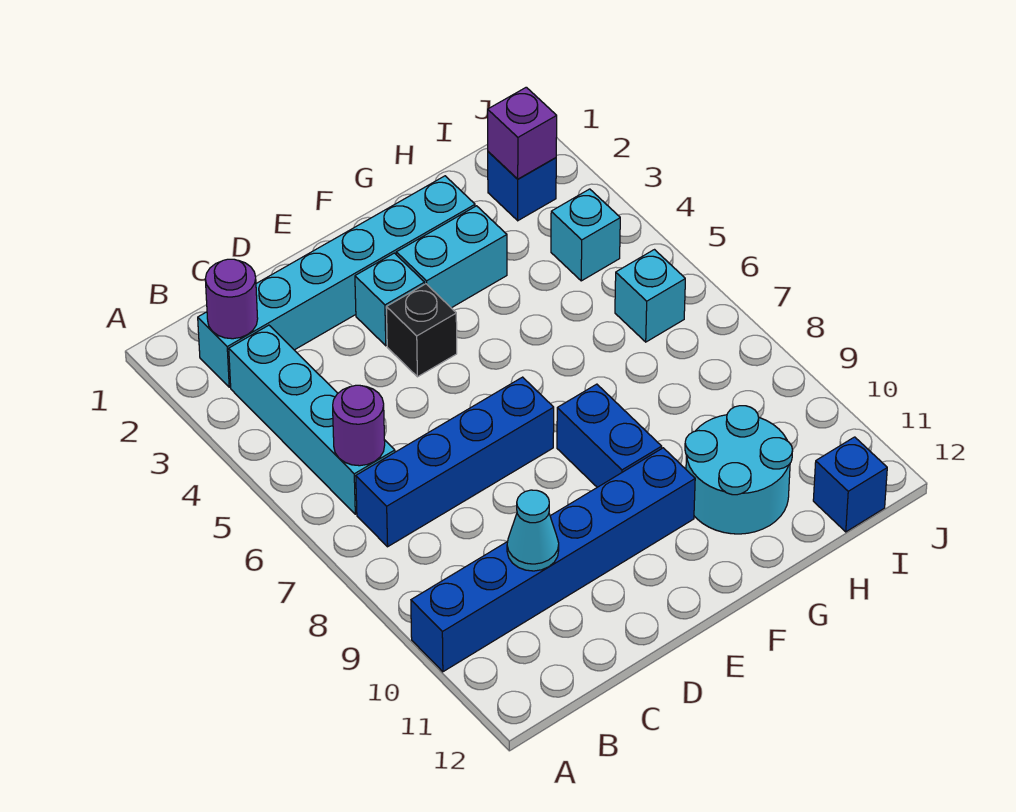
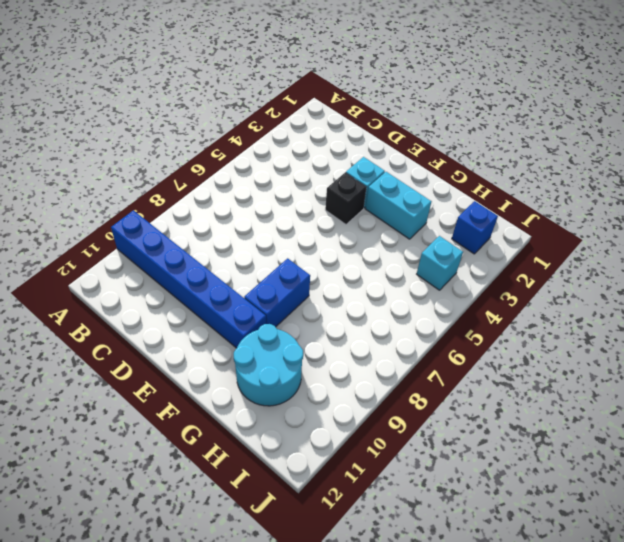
none -> cyan 1x6 brick [198,176,475,387]
none -> cyan 1x4 brick [229,325,395,514]
none -> blue 1x4 brick [356,377,554,547]

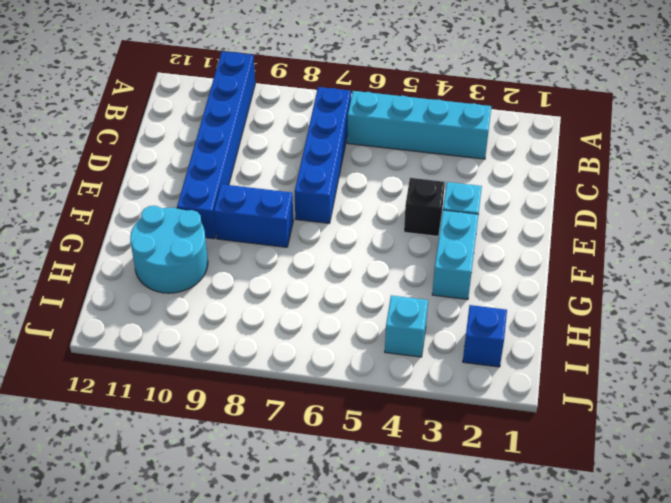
none -> cyan 1x6 brick [198,176,475,387]
none -> cyan 1x1 brick [615,250,685,342]
none -> blue 1x1 brick [813,437,887,532]

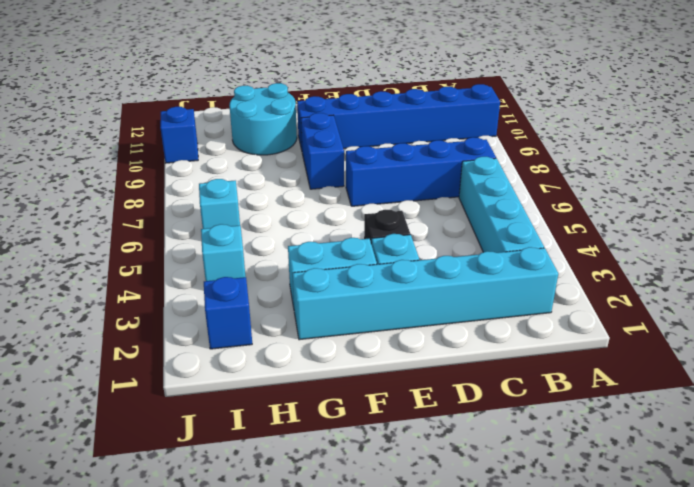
blue 1x1 brick [160,107,198,163] -> blue 1x1 brick moved to [813,437,887,532]
none -> purple 1x1 round brick [205,259,258,339]
none -> purple 1x1 round brick [333,385,385,466]
none -> cyan 1x1 cone [507,490,559,571]

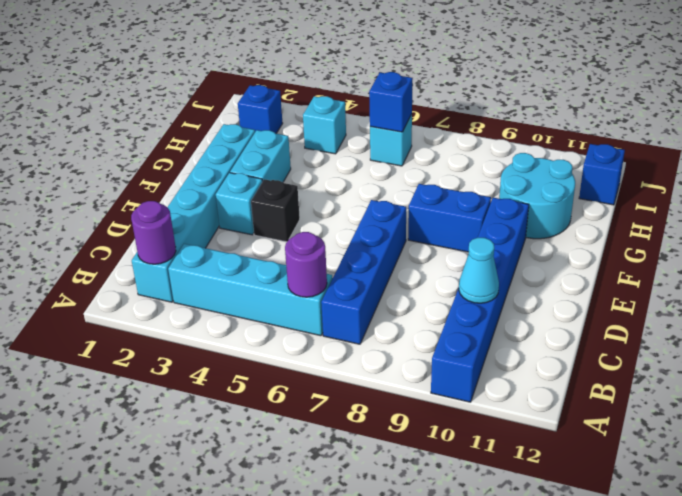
blue 1x1 brick [369,72,413,132] -> none
none -> purple 1x1 brick [488,87,557,179]

